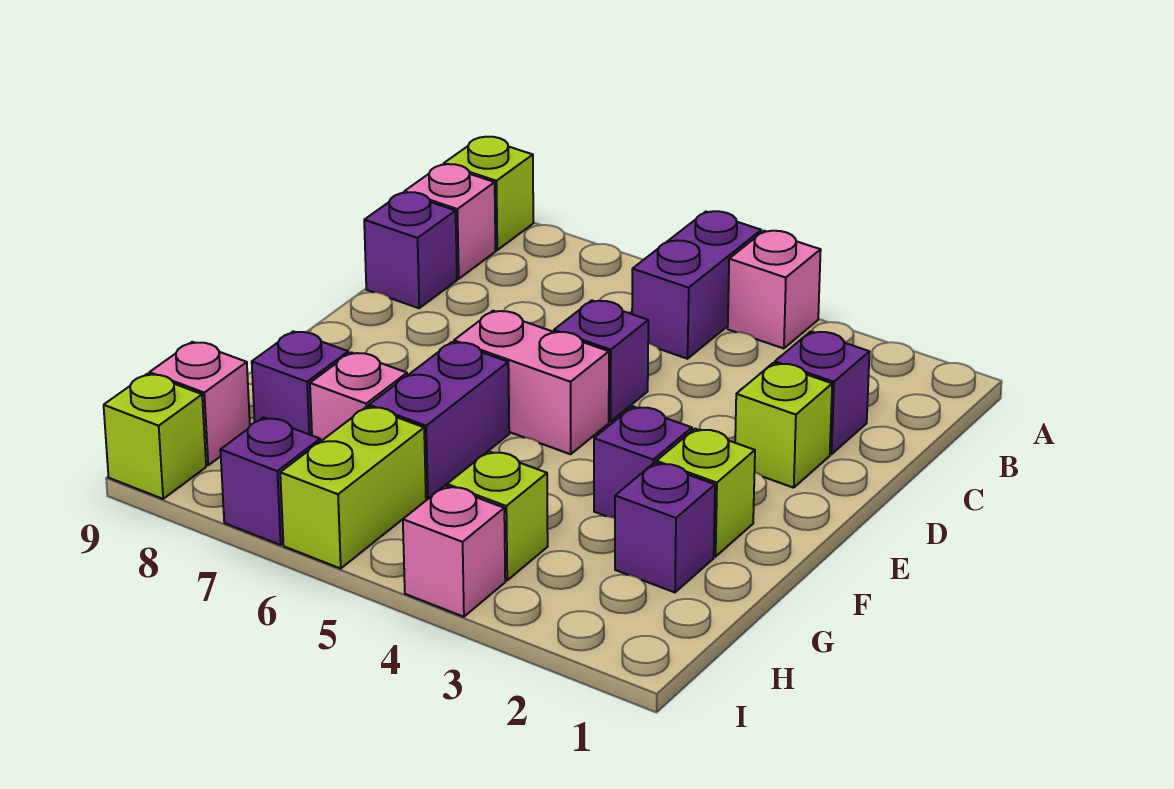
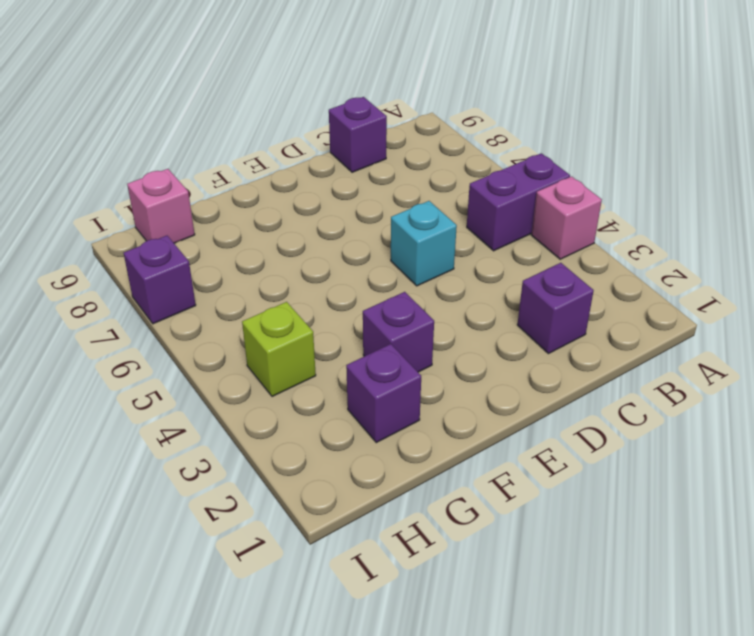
cyan 1x1 brick [391,201,457,286] -> purple 1x1 brick [554,300,648,422]
none -> lime 1x1 brick [444,137,533,250]
none -> pink 1x1 brick [404,164,496,279]
none -> lime 1x1 brick [735,363,832,488]

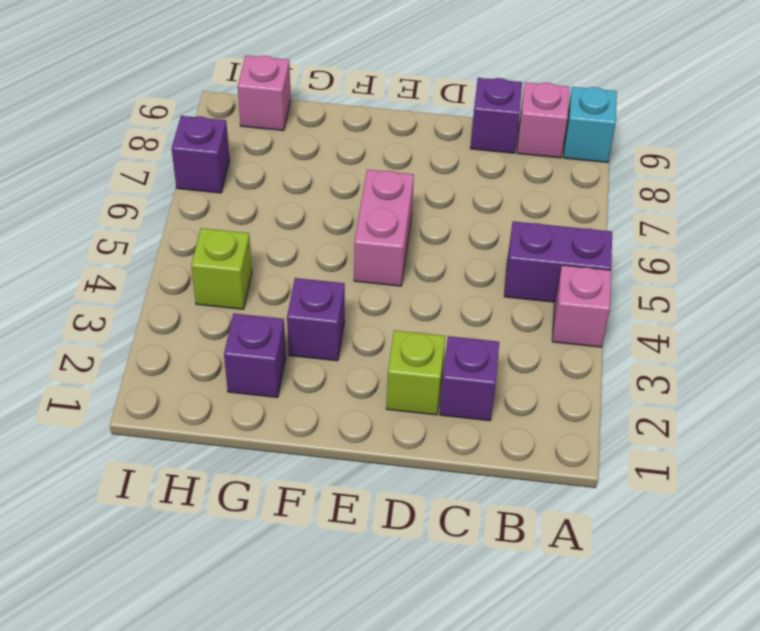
cyan 1x1 brick [563,87,617,163] -> lime 1x1 brick [444,137,533,250]
none -> purple 1x1 brick [554,300,648,422]
none -> lime 1x1 brick [656,429,755,557]
none -> purple 1x2 brick [369,342,509,499]

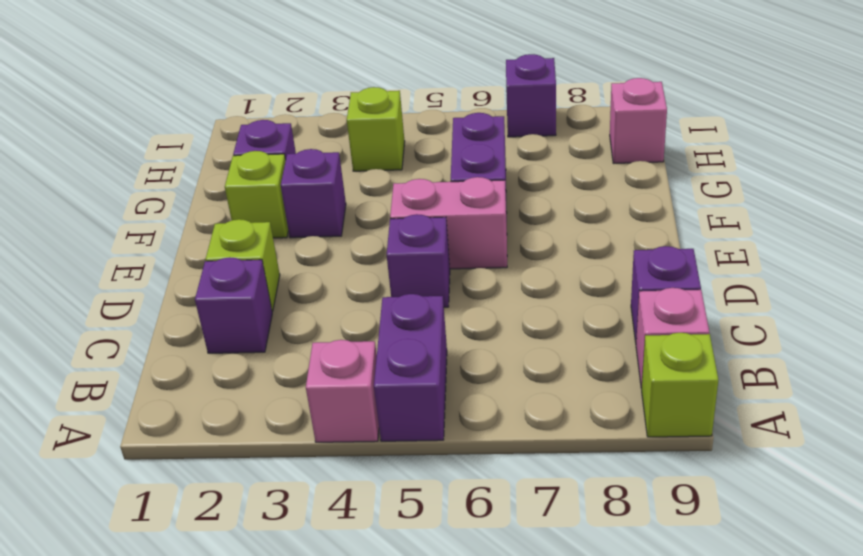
none -> pink 1x1 brick [310,352,407,442]
none -> purple 1x1 brick [252,331,348,435]
none -> lime 1x2 brick [280,406,426,568]

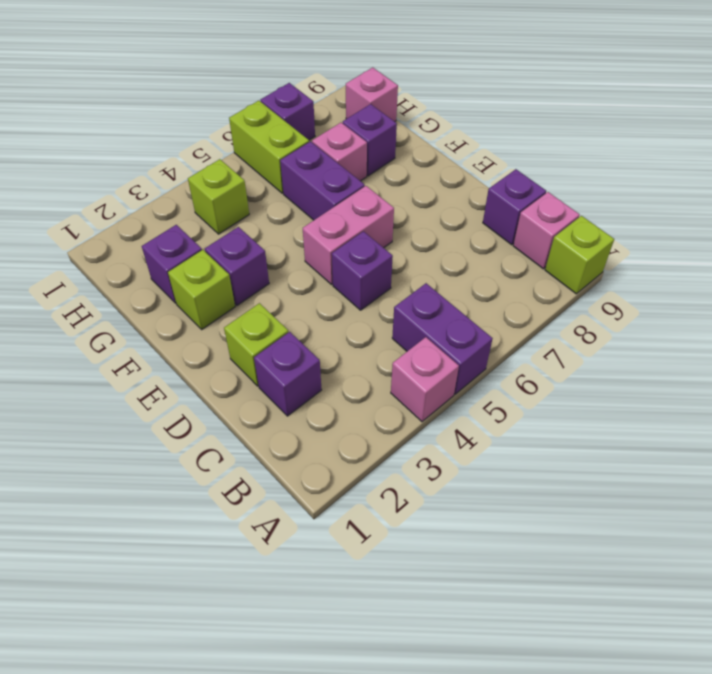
none -> pink 1x1 brick [403,486,505,617]
none -> lime 1x1 brick [104,374,206,499]

